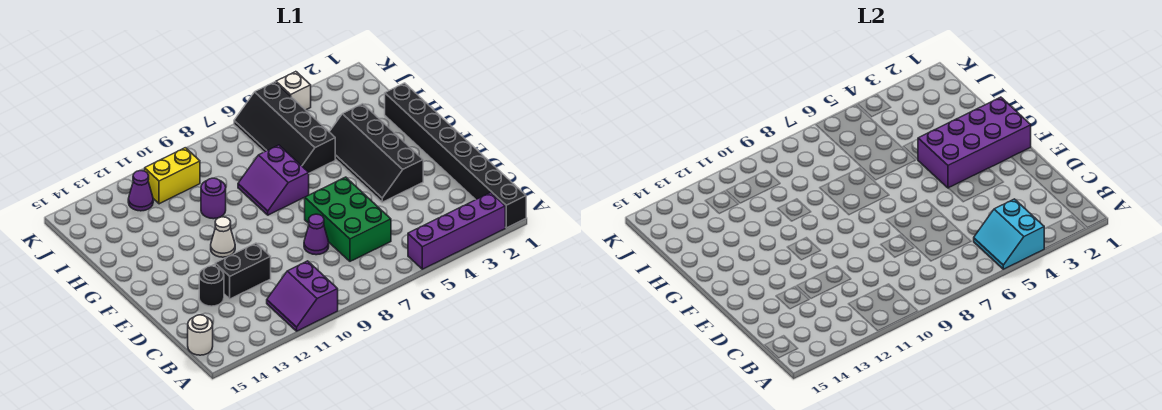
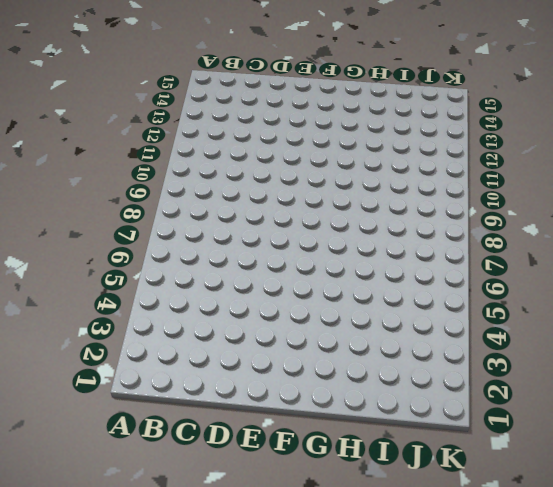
none -> black 1x8 brick [385,83,526,228]
none -> purple 1x4 brick [408,193,505,269]
none -> purple 2x2 slope [267,261,338,331]

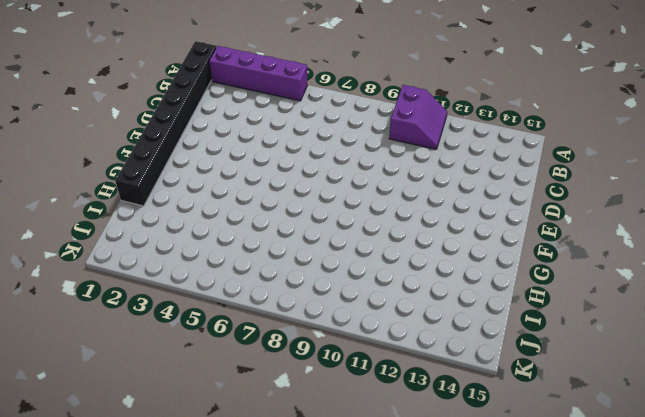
none -> white 1x1 round brick [188,315,213,355]
none -> green 2x3 brick [305,177,391,261]
none -> purple 1x1 cone [304,214,329,255]

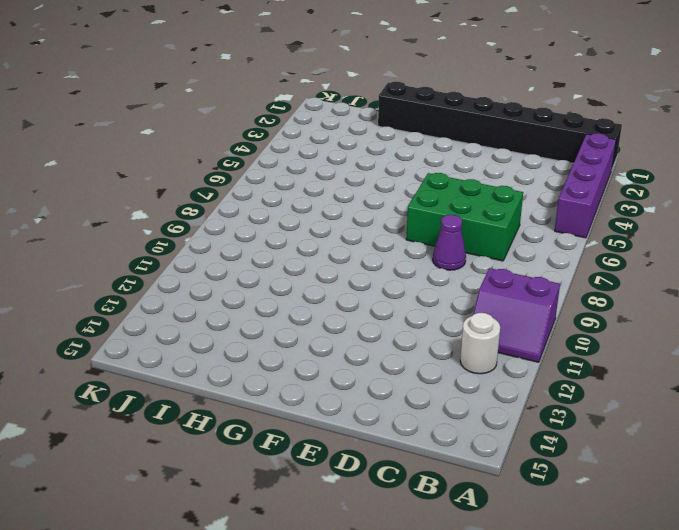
white 1x1 round brick [460,313,500,374] -> white 1x1 round brick moved to [188,315,213,355]
none -> black 1x2 brick [215,243,271,299]
none -> black 1x1 round brick [199,266,224,306]
none -> black 2x4 slope [330,104,423,202]

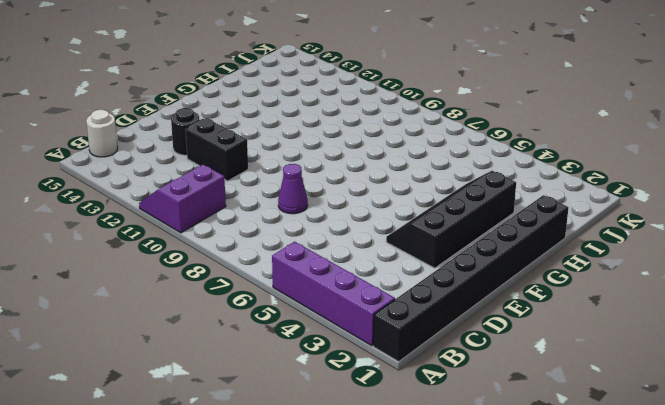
none -> green 2x3 brick [305,177,391,261]
none -> white 1x1 cone [211,217,235,257]
none -> purple 2x2 slope [238,145,309,215]

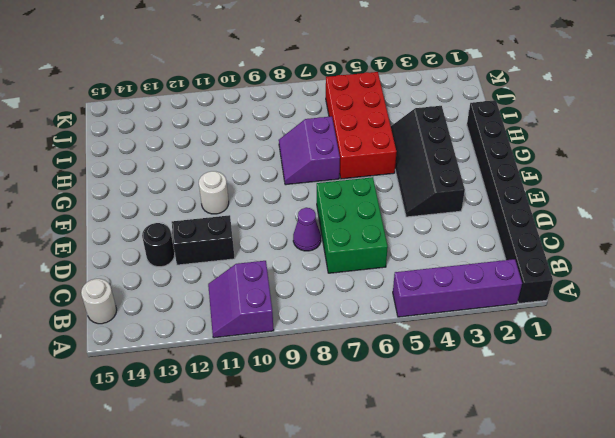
white 1x1 round brick [199,171,229,214] -> white 1x1 cone [211,217,235,257]
red 2x4 brick [326,72,396,179] -> black 2x4 slope [234,82,335,173]
none -> purple 1x1 round brick [201,178,226,219]
none -> yellow 1x2 brick [145,148,200,204]
none -> purple 1x1 cone [128,171,153,211]

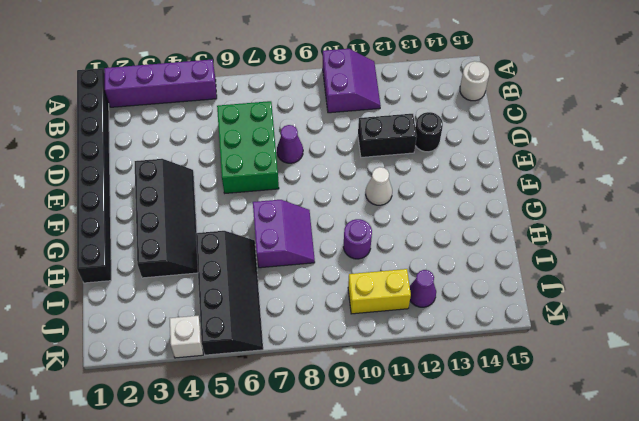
none -> cyan 2x2 slope [974,199,1044,269]
none -> purple 2x4 brick [918,97,1031,188]

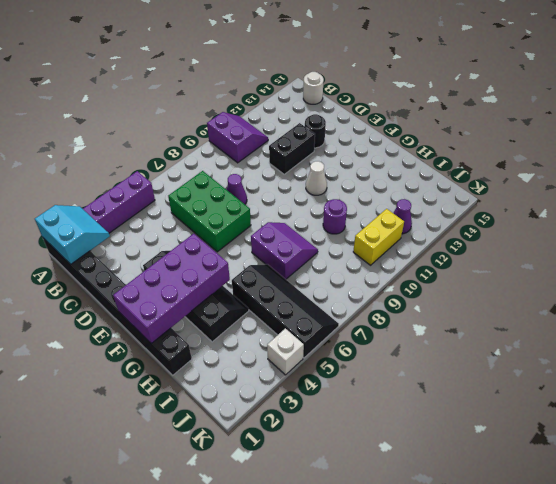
cyan 2x2 slope [35,205,110,264] -> cyan 2x2 slope moved to [974,199,1044,269]

